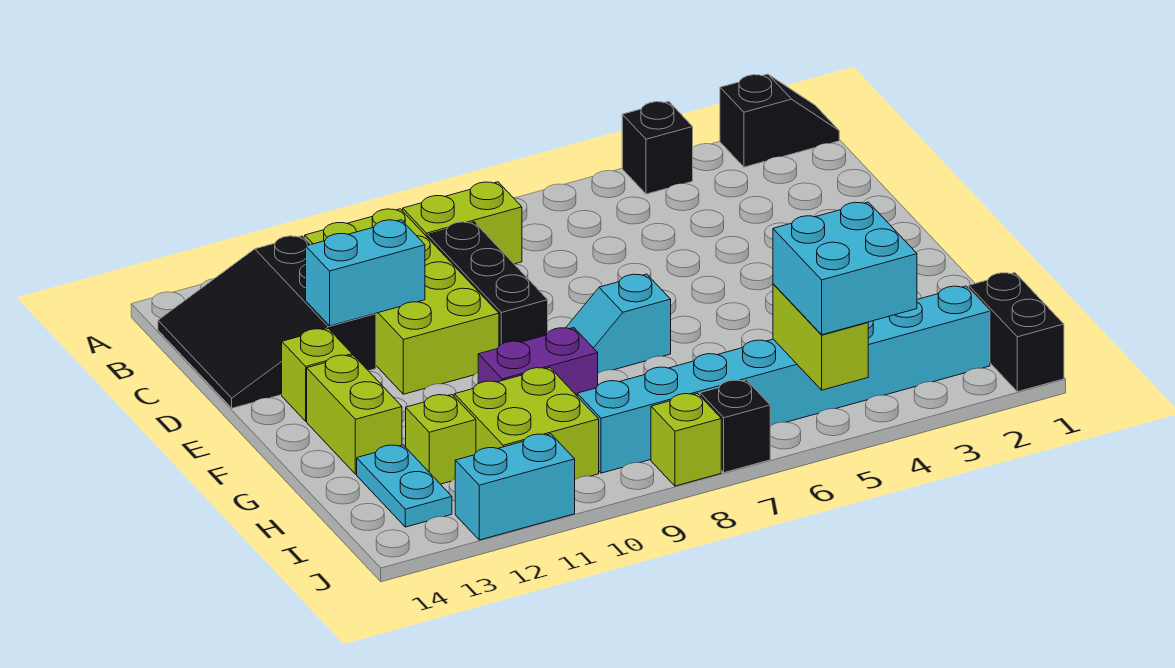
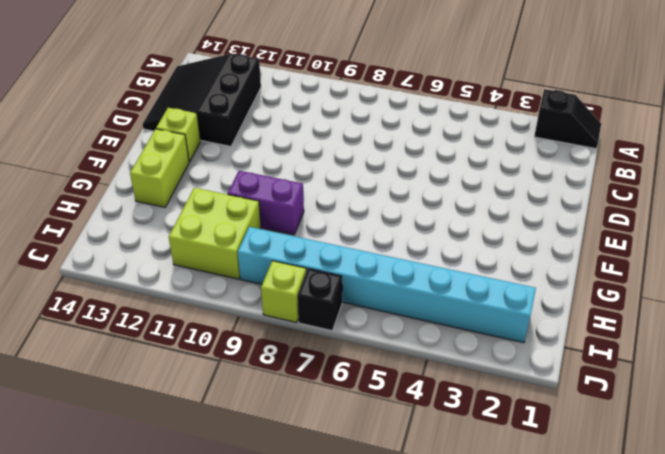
none -> black 1x1 brick [622,101,693,194]
none -> lime 1x2 brick [403,182,522,264]
none -> lime 2x4 brick [305,209,499,394]

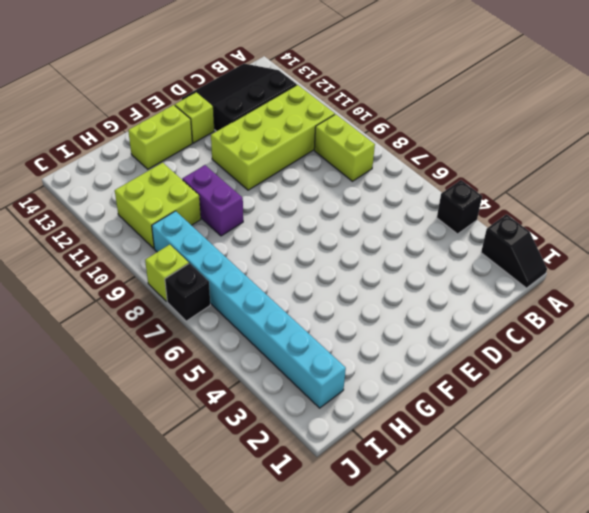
none -> black 1x3 brick [428,222,548,346]
none -> cyan 1x2 slope [566,274,671,373]
none -> lime 1x1 brick [406,395,476,484]

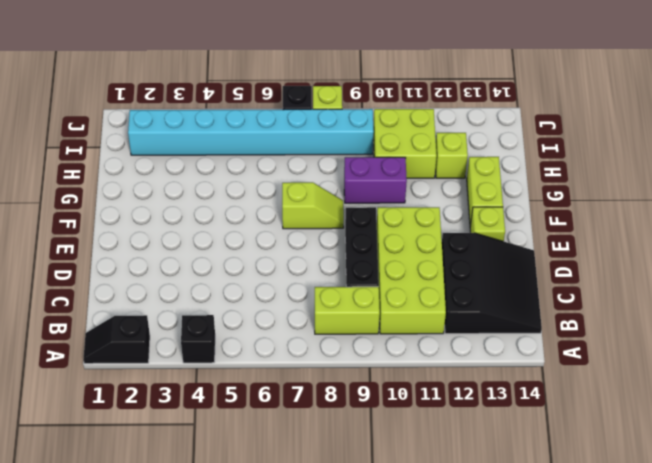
lime 1x2 slope [282,182,344,229] -> cyan 1x2 slope [566,274,671,373]
none -> cyan 1x2 plate [357,445,452,527]
none -> black 1x2 brick [969,273,1064,392]
none -> cyan 1x2 brick [455,434,575,540]

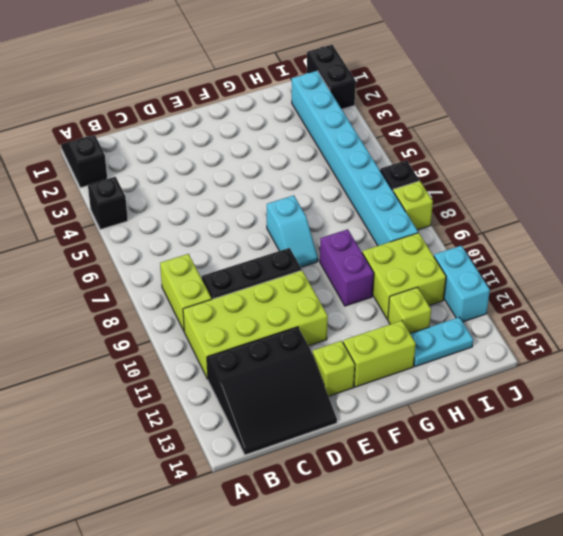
black 1x2 brick [307,45,356,109] -> black 1x2 brick turned to [969,273,1064,392]
none -> cyan 1x2 brick [306,220,425,326]
none -> lime 1x2 brick [773,284,868,390]
none -> cyan 2x2 brick [773,202,917,335]

